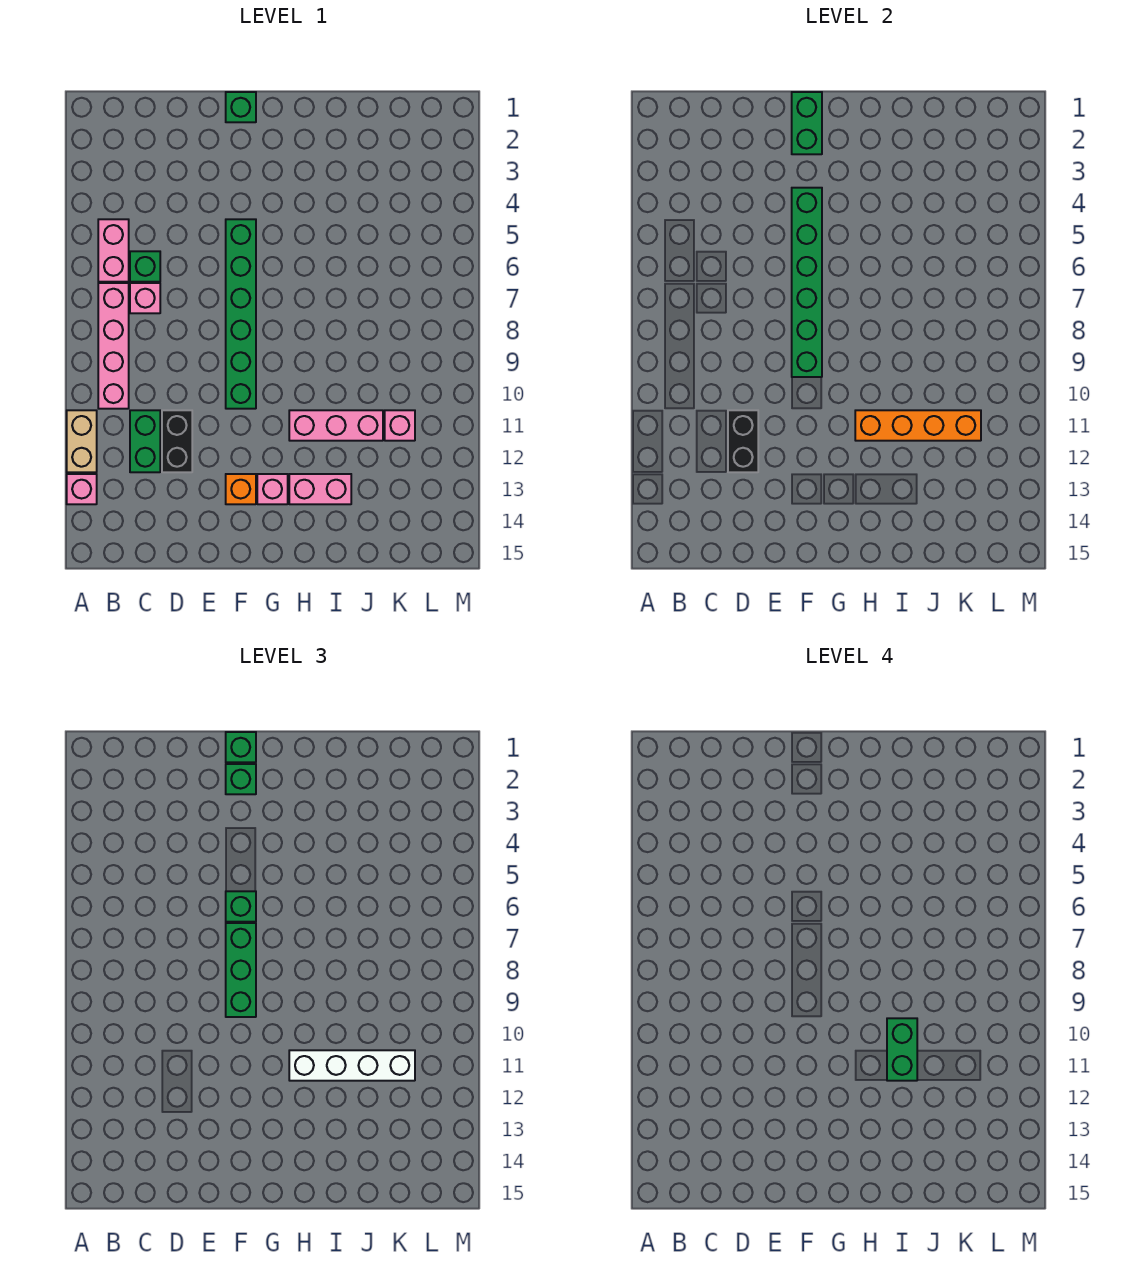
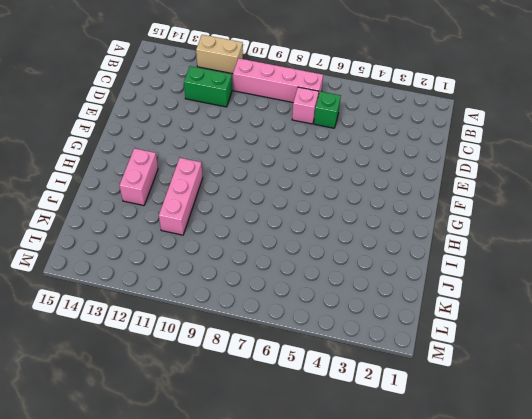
none -> pink 1x1 brick [67,474,97,504]
none -> pink 1x2 brick [98,219,129,282]
none -> black 1x2 brick [162,410,192,472]

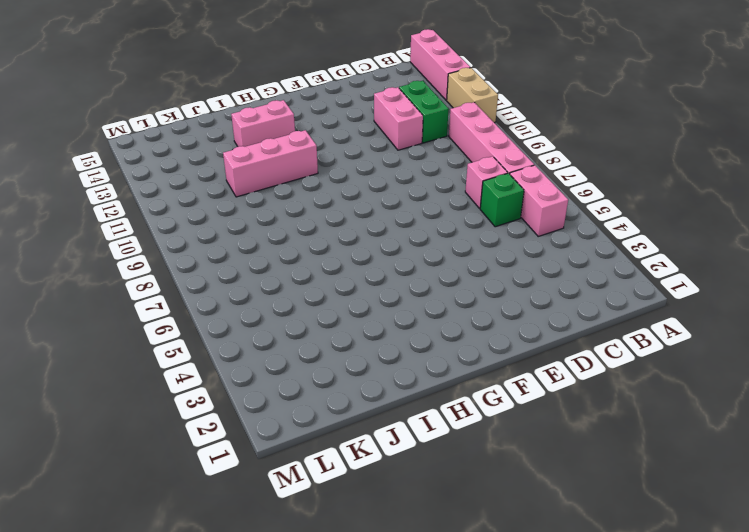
pink 1x3 brick [410,29,470,100] -> pink 1x1 brick [67,474,97,504]
pink 1x2 brick [374,87,423,150] -> black 1x2 brick [162,410,192,472]
none -> green 1x1 brick [226,92,256,122]
none -> green 1x6 brick [226,219,256,409]
none -> orange 1x1 brick [226,474,256,504]

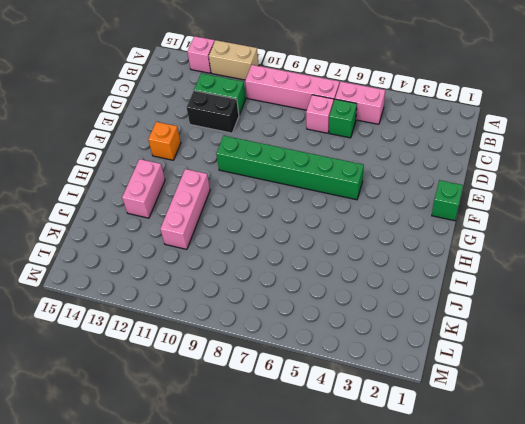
none -> pink 1x1 brick [257,474,288,504]
none -> pink 1x1 brick [385,410,415,441]
none -> black 1x2 brick [728,410,758,472]

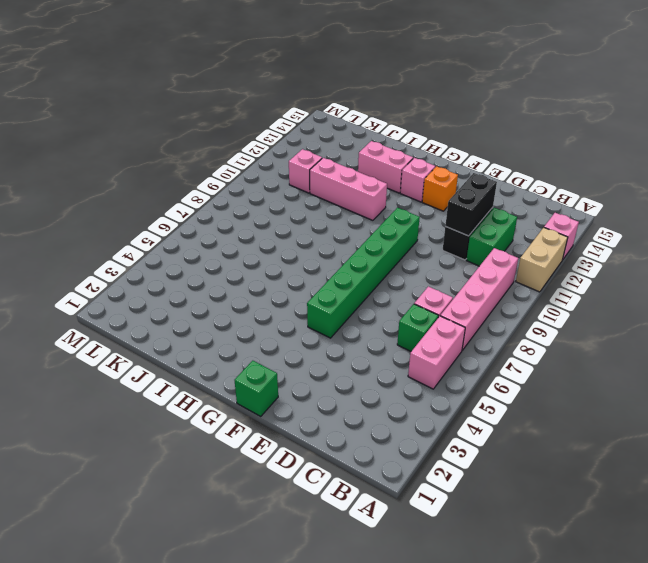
none -> green 1x2 brick [792,92,822,154]
none -> green 1x6 brick [792,188,822,377]
none -> orange 1x4 brick [855,410,981,441]

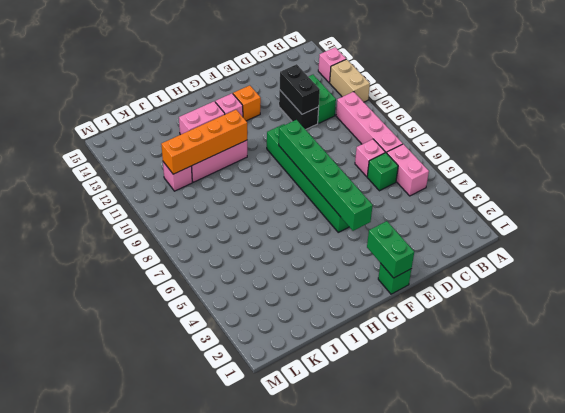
none -> green 1x1 brick [226,732,256,762]
none -> green 1x1 brick [226,764,256,794]
none -> green 1x1 brick [226,891,256,922]

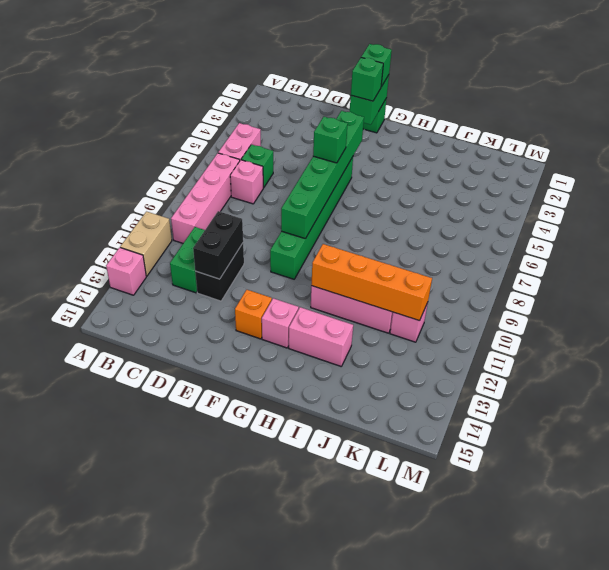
none -> green 1x3 brick [226,923,256,1017]
none -> white 1x4 brick [289,1050,415,1081]
none -> green 1x2 brick [887,1018,917,1081]

